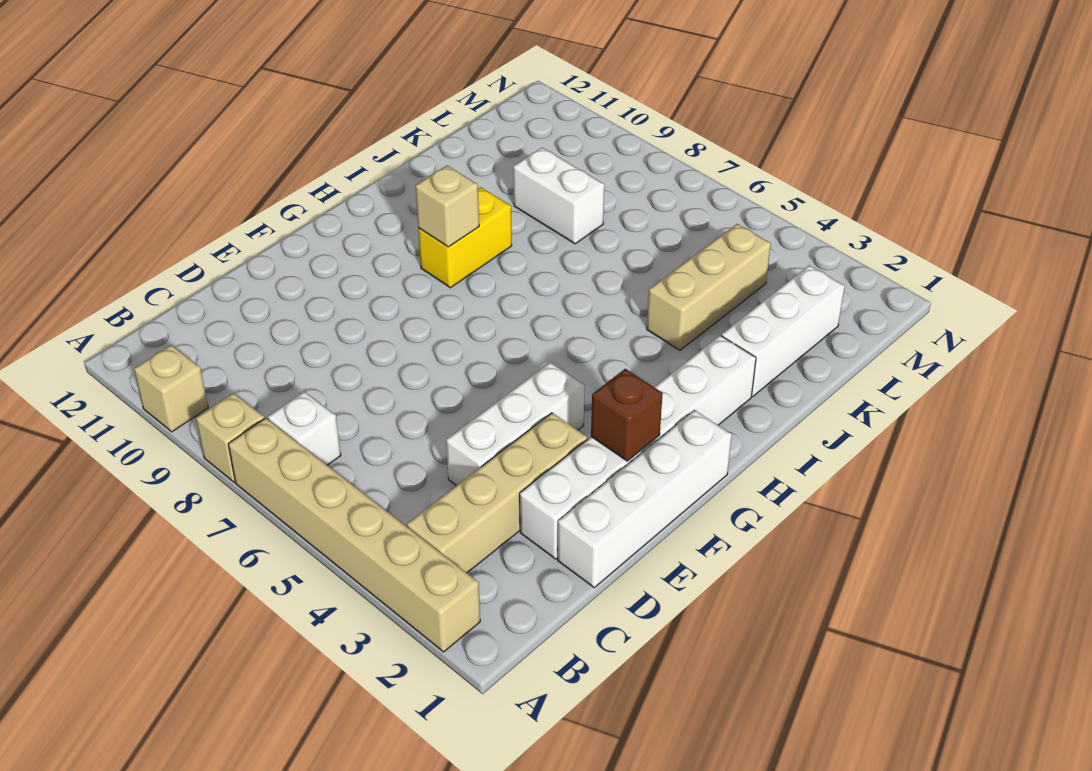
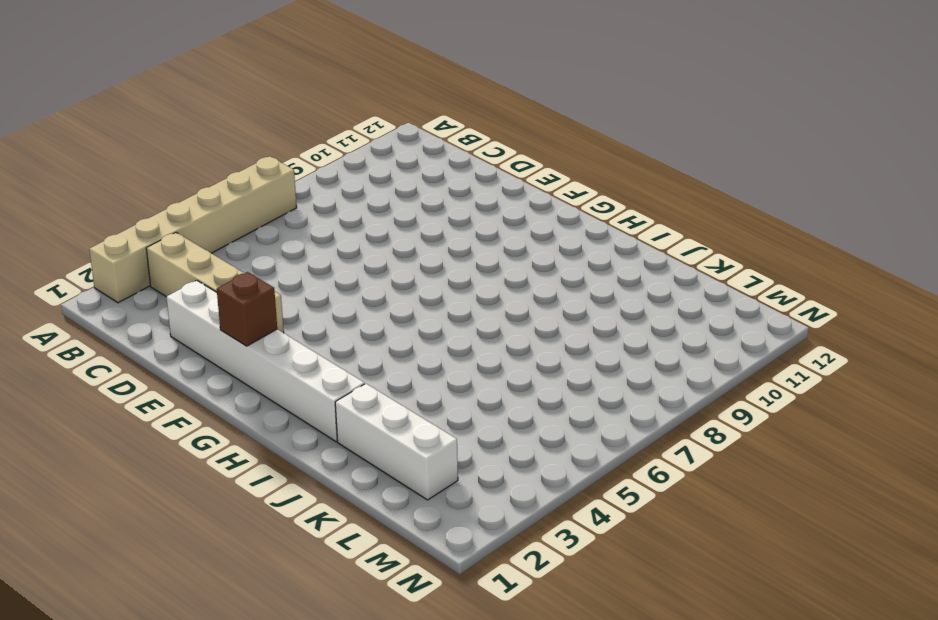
none -> tan 1x1 brick [196,393,265,482]
none -> tan 1x1 brick [134,345,208,432]
none -> white 1x1 brick [268,392,341,465]

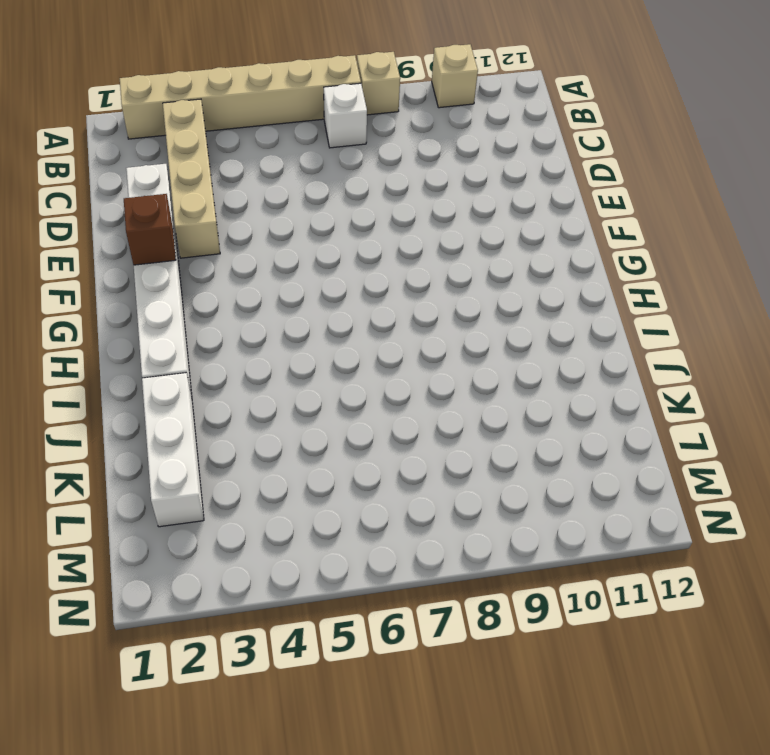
none -> white 1x4 brick [558,410,732,588]
none -> white 1x3 brick [446,363,585,486]
none -> yellow 1x2 brick [418,187,512,288]

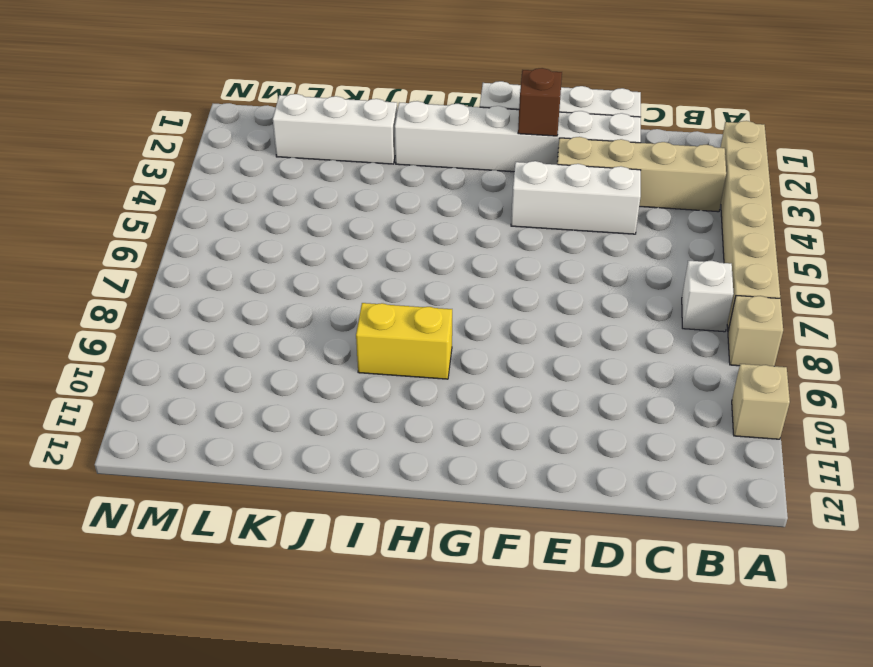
none -> tan 1x3 brick [647,224,771,350]
none -> white 1x2 brick [513,148,604,244]
none -> tan 1x1 brick [415,166,479,247]

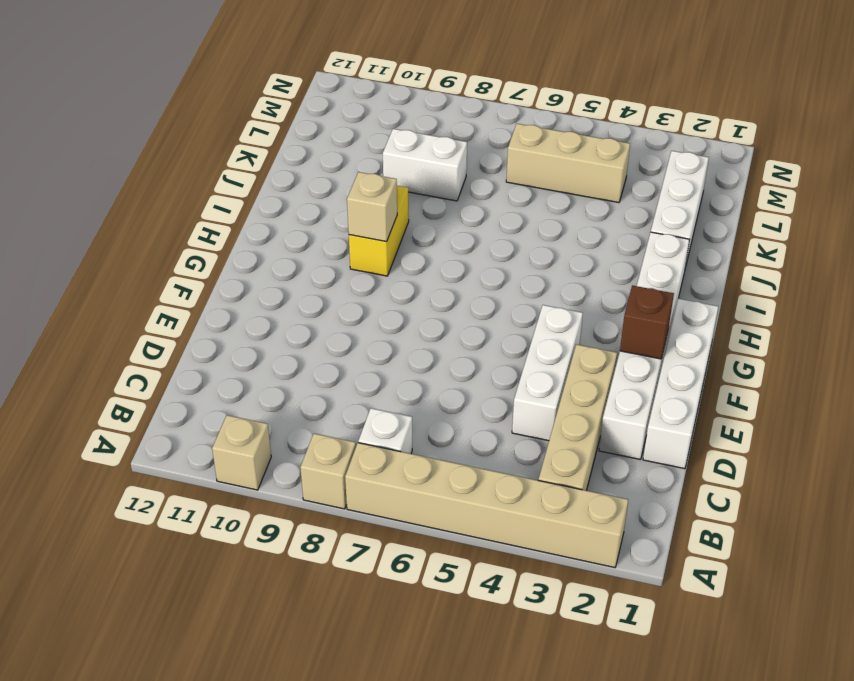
tan 1x3 brick [506,124,630,203] -> tan 1x3 brick turned to [647,224,771,350]

